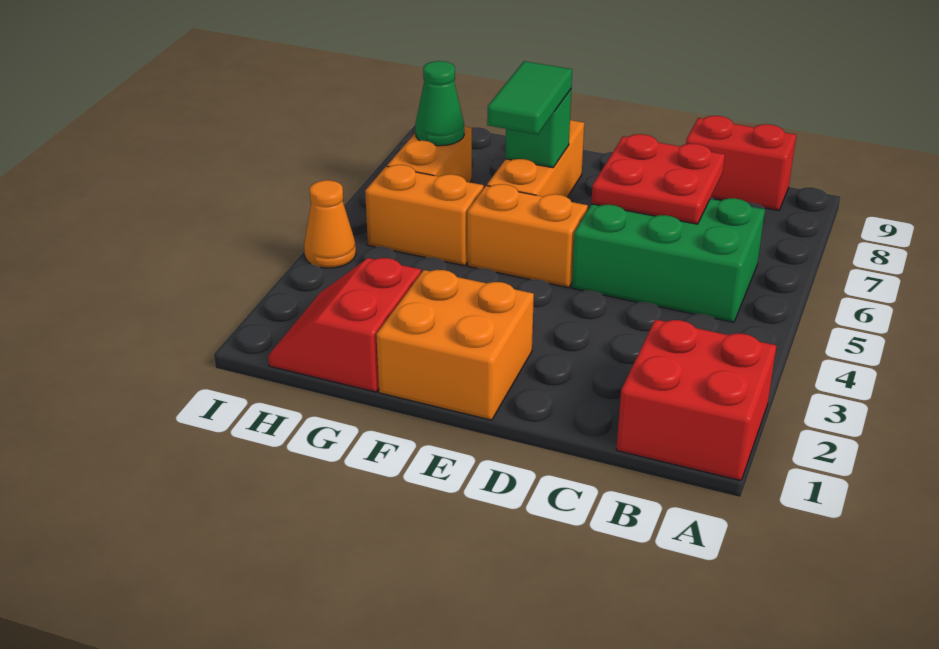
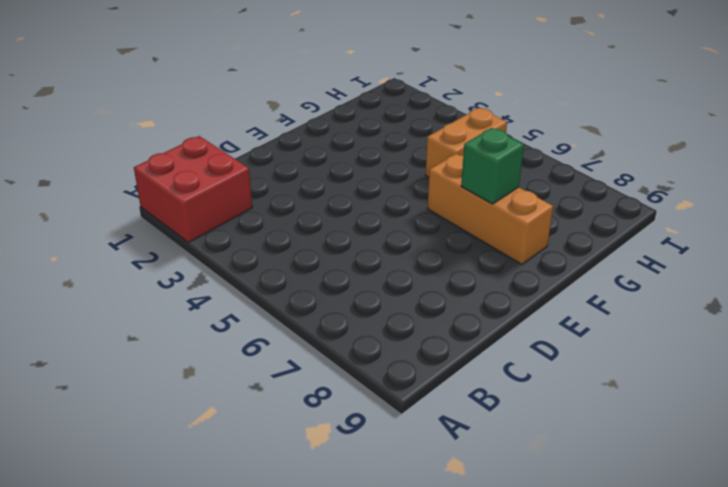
none -> green 2x3 brick [572,198,765,322]
none -> red 1x2 brick [686,116,796,211]
none -> orange 2x2 brick [376,270,534,420]

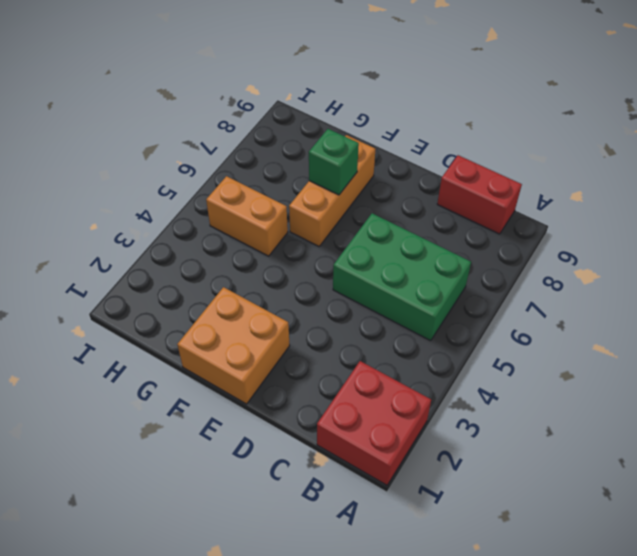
none -> orange 1x2 brick [467,184,588,288]
none -> red 2x2 slope [268,258,421,392]
none -> orange 1x2 brick [387,126,472,182]

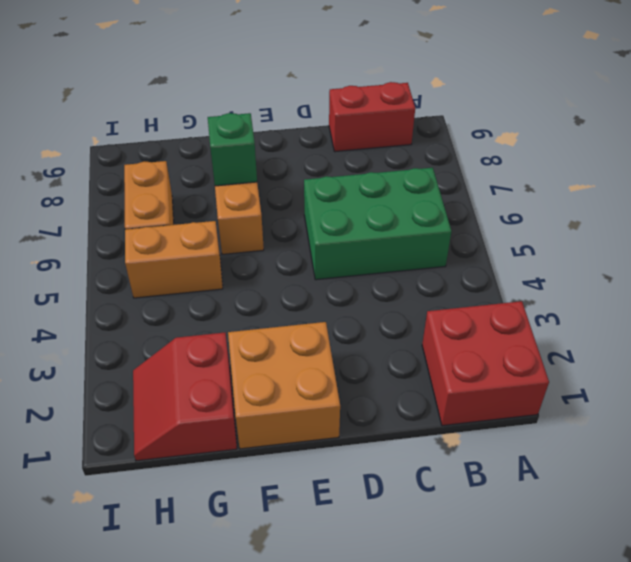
none -> orange 1x2 brick [467,184,588,288]
none -> orange 1x1 cone [304,180,356,268]
none -> red 2x2 plate [591,134,725,224]

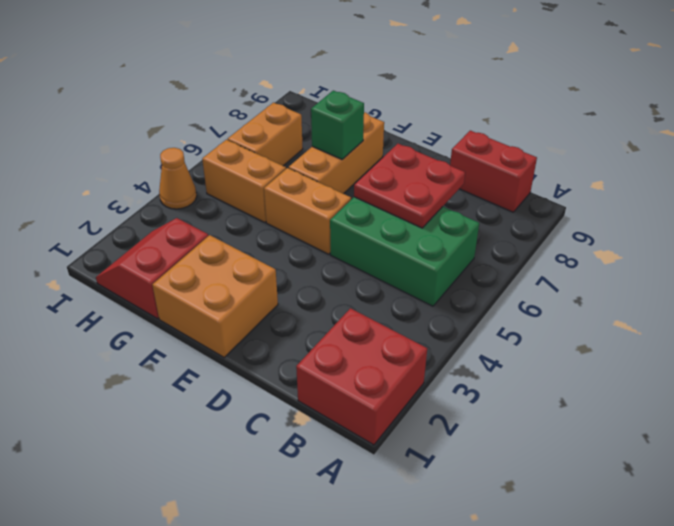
none -> green 1x1 cone [415,61,464,146]
none -> green 1x2 tile [487,61,572,134]

